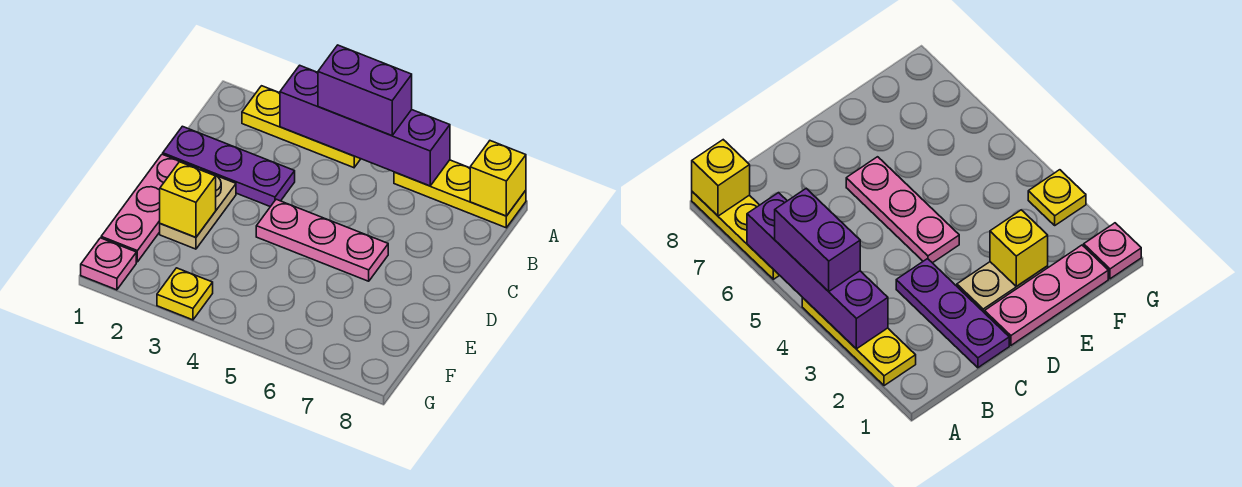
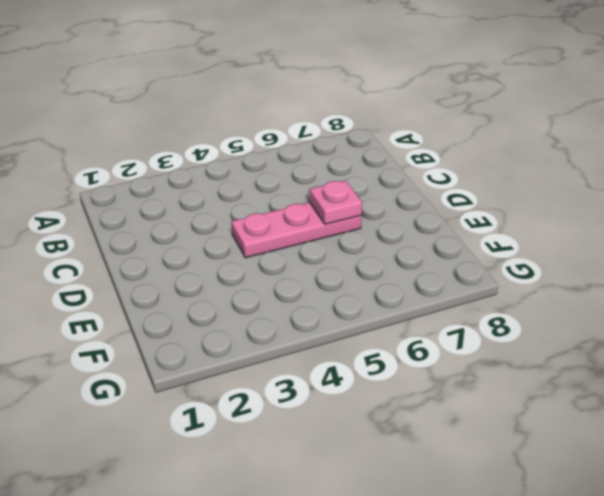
pink 1x1 plate [309,180,362,224] -> pink 1x1 plate moved to [81,238,136,290]
none -> yellow 1x3 plate [242,86,360,168]
none -> yellow 1x3 plate [394,160,526,228]
none -> purple 1x3 plate [163,126,295,207]

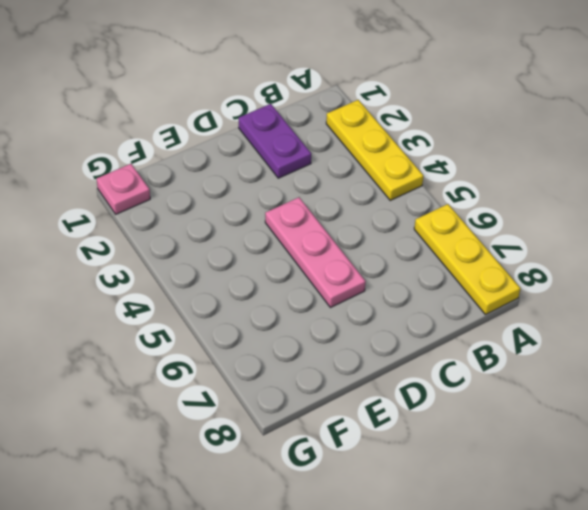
purple 1x2 plate [239,104,311,178] -> purple 1x3 plate [163,126,295,207]
none -> pink 1x3 plate [101,154,198,262]
none -> tan 1x2 plate [160,169,236,249]
none -> yellow 1x1 plate [157,268,213,320]

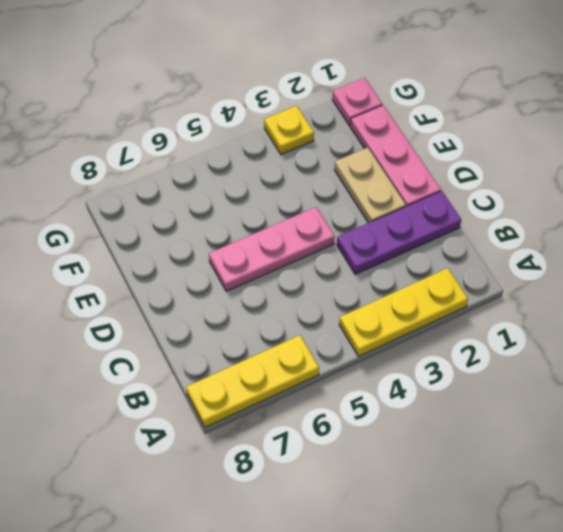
none -> purple 1x4 brick [280,65,450,186]
none -> yellow 1x1 brick [470,141,526,216]
none -> yellow 1x1 brick [160,162,216,237]

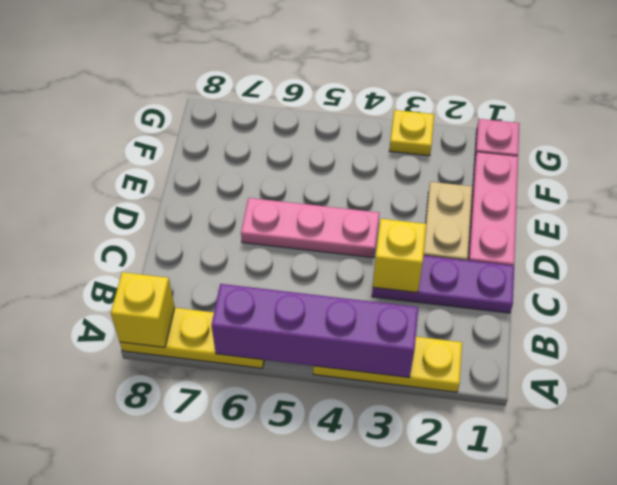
yellow 1x1 brick [373,219,426,293] -> yellow 1x1 brick moved to [160,162,216,237]
none -> purple 1x2 brick [318,45,412,136]

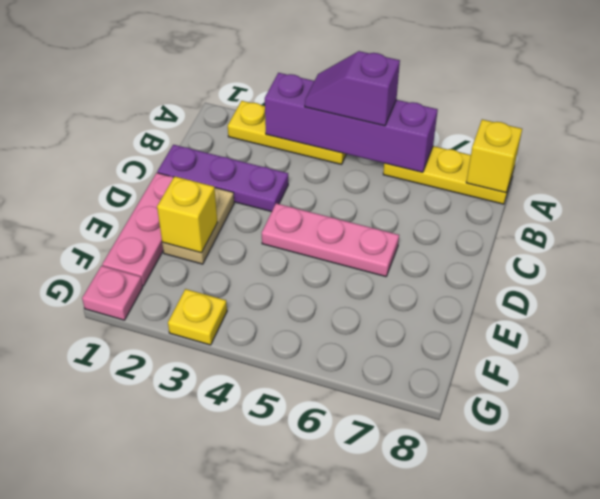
purple 1x2 slope [305,51,400,126] -> purple 1x2 brick [318,45,412,136]

